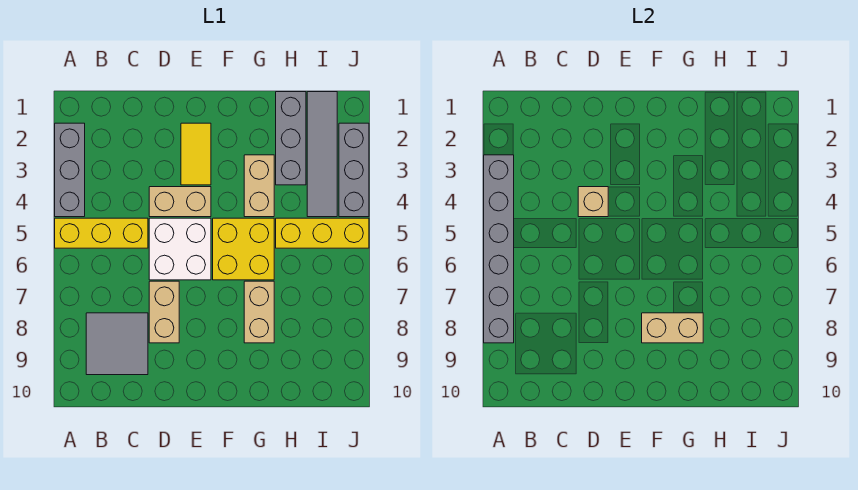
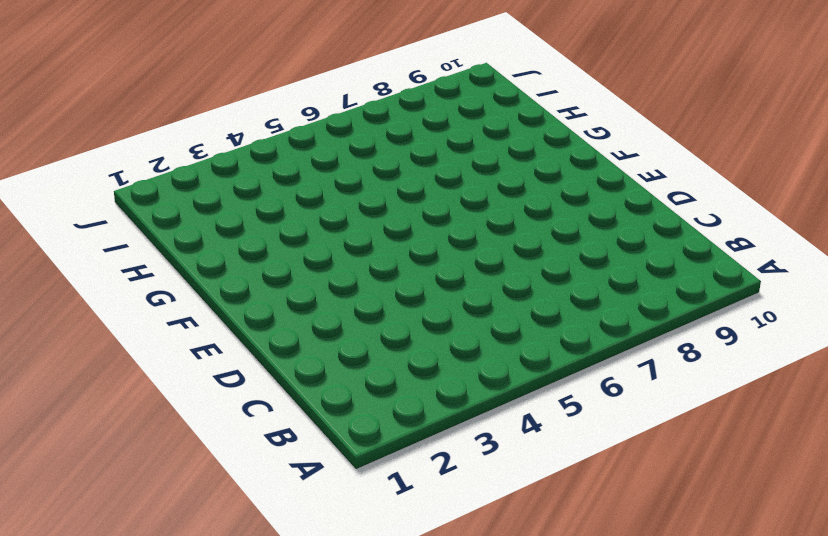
none -> grey 1x3 brick [55,123,85,217]
none -> yellow 1x3 brick [55,218,148,248]
none -> grey 2x2 tile [86,313,148,375]

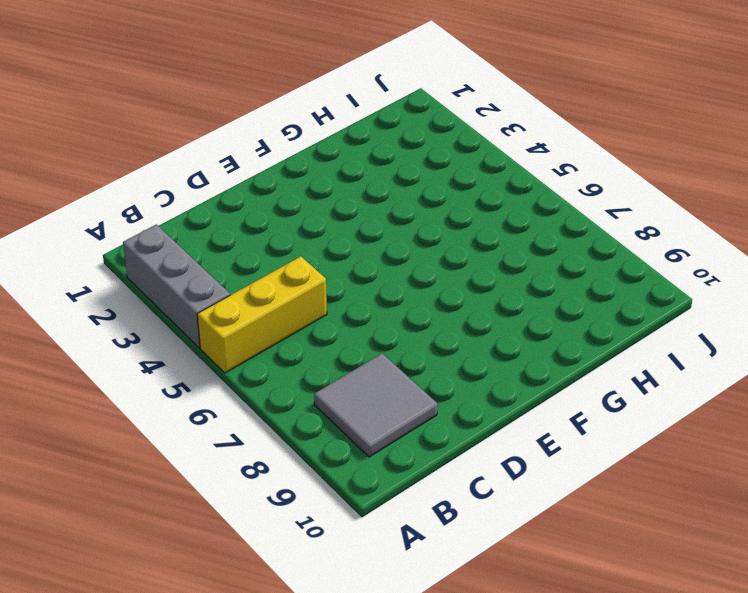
none -> tan 1x2 brick [149,187,211,217]
none -> white 2x2 brick [149,218,211,280]
none -> tan 1x2 brick [149,281,179,343]

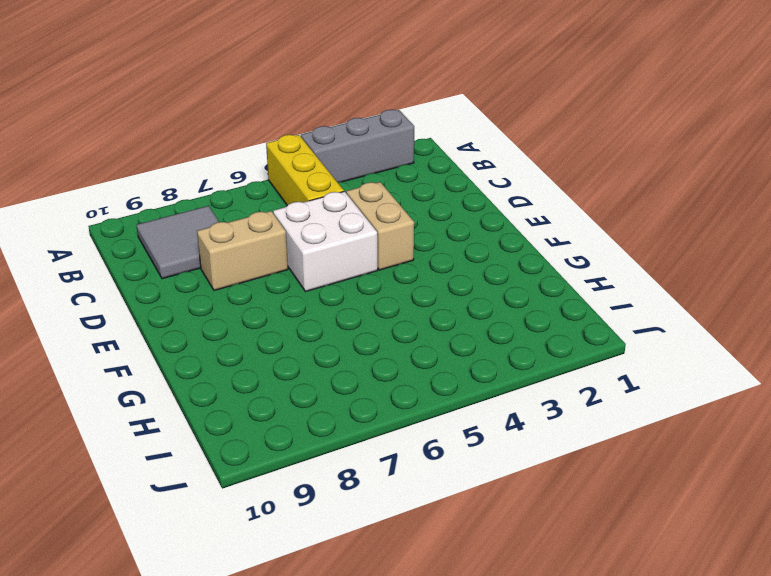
none -> yellow 1x2 tile [181,123,211,185]
none -> yellow 2x2 brick [213,218,274,280]
none -> tan 1x2 brick [244,155,274,217]

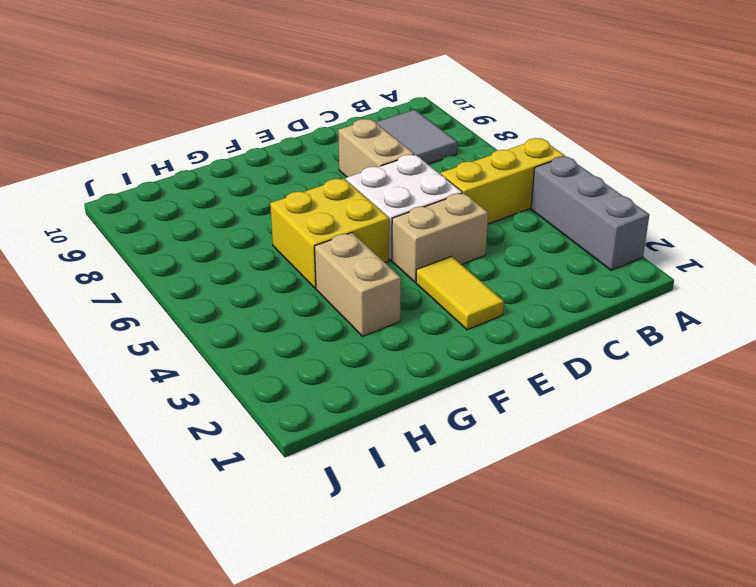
none -> tan 1x2 brick [244,281,274,343]
none -> grey 1x3 brick [276,92,306,185]
none -> yellow 1x3 brick [276,218,369,248]

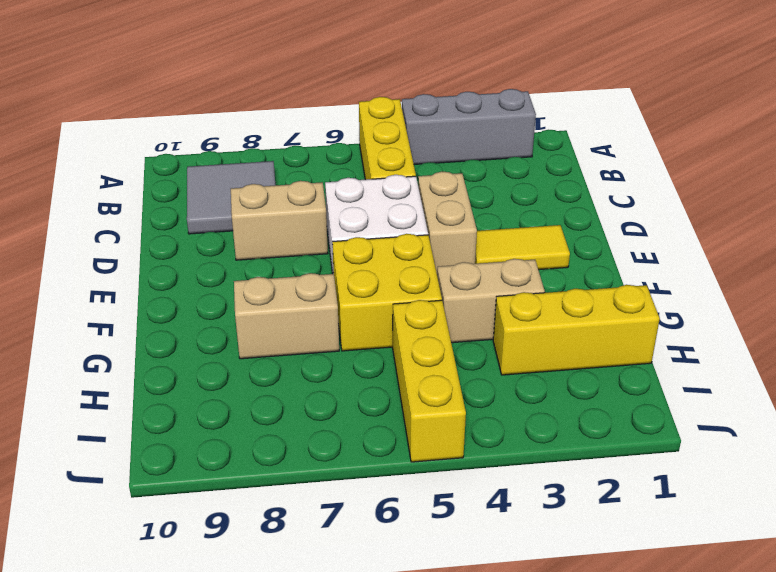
yellow 1x3 brick [493,285,660,375] -> grey 1x3 brick [276,92,306,185]
none -> grey 1x4 tile [307,92,337,217]
none -> grey 1x3 brick [339,123,369,217]
none -> grey 1x6 brick [484,155,514,343]

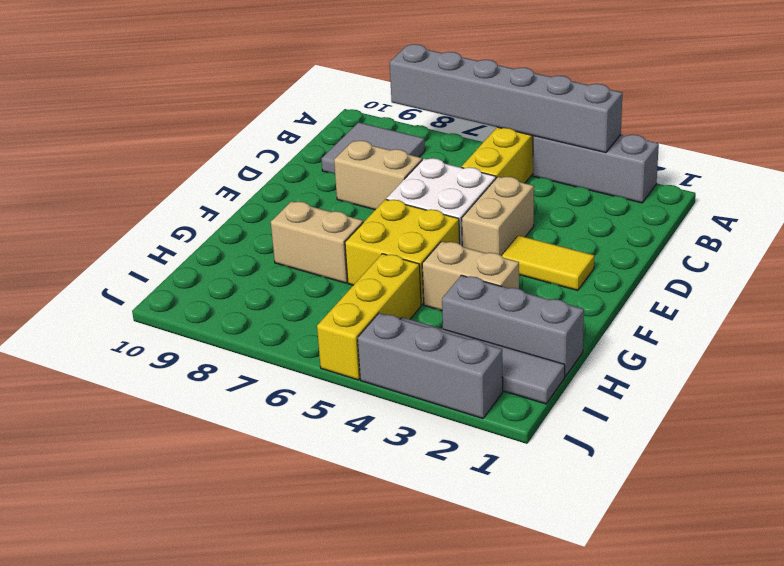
none -> tan 1x1 brick [578,187,608,217]
none -> tan 1x2 brick [642,313,703,343]

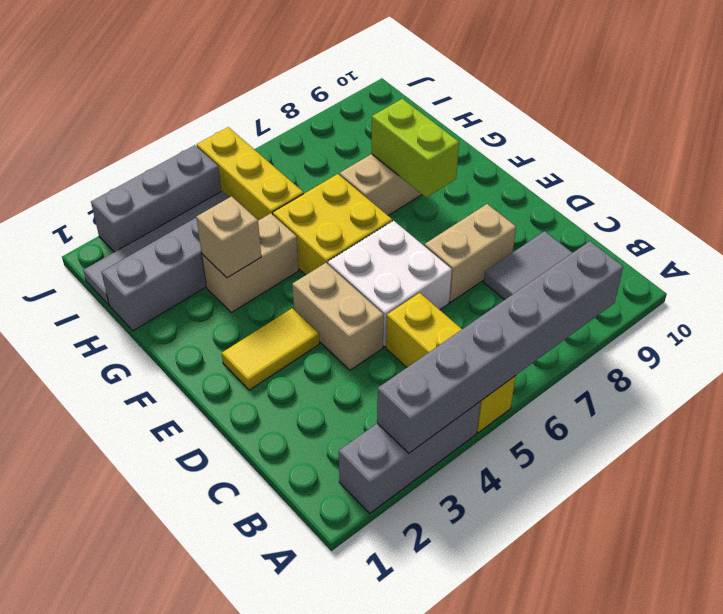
lime 1x2 brick [372,99,459,197] -> tan 1x2 brick [642,313,703,343]
tan 1x1 brick [196,196,261,278] -> tan 1x1 brick moved to [578,187,608,217]

